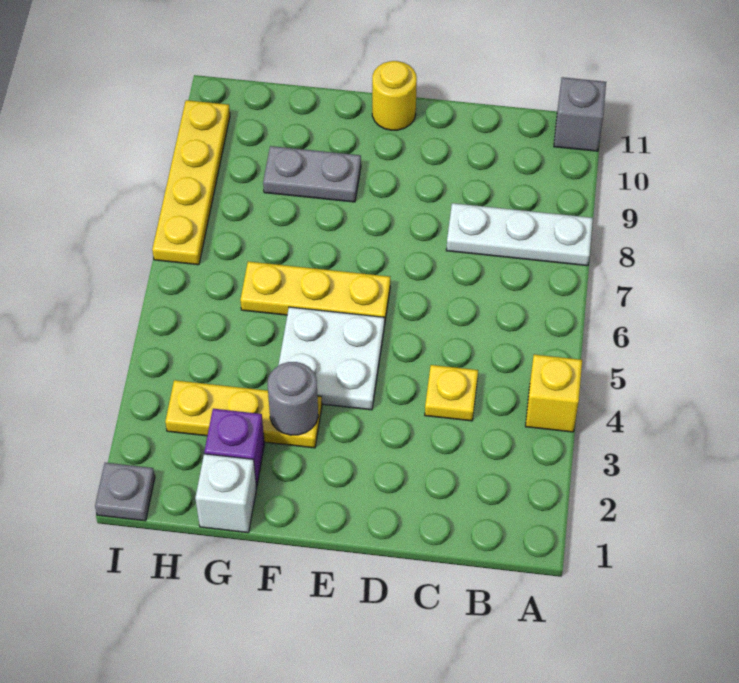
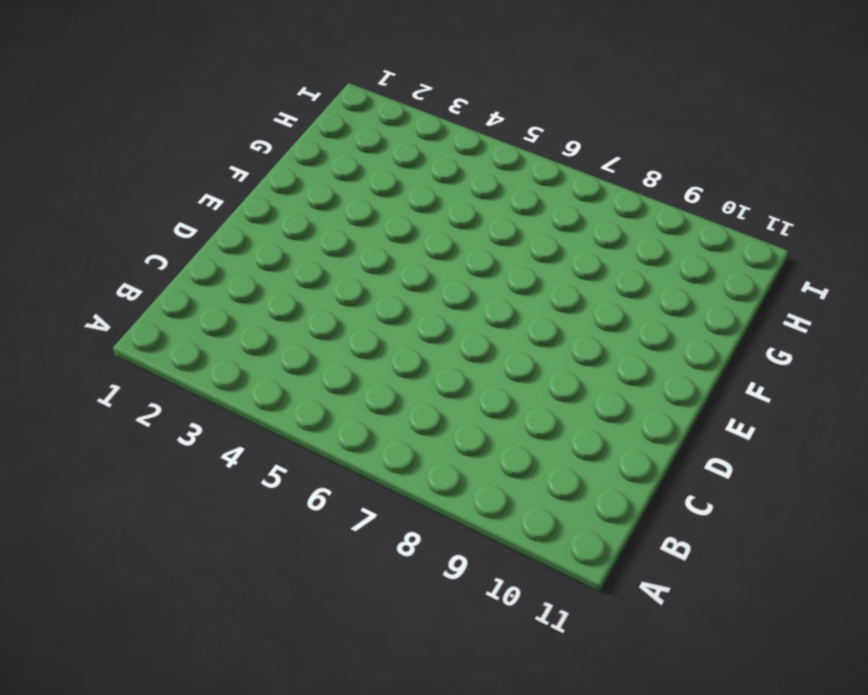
none -> yellow 1x1 brick [525,355,582,432]
none -> white 1x3 plate [446,203,593,266]
none -> grey 1x1 brick [554,77,606,151]

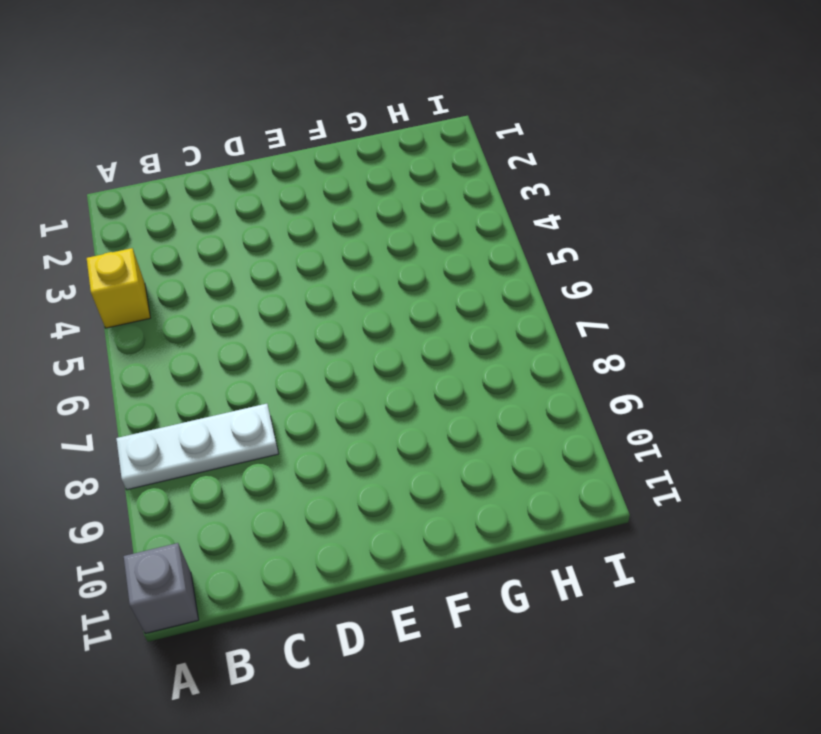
none -> yellow 1x1 plate [425,365,478,421]
none -> white 2x2 plate [278,307,384,410]
none -> yellow 1x3 plate [240,261,390,325]

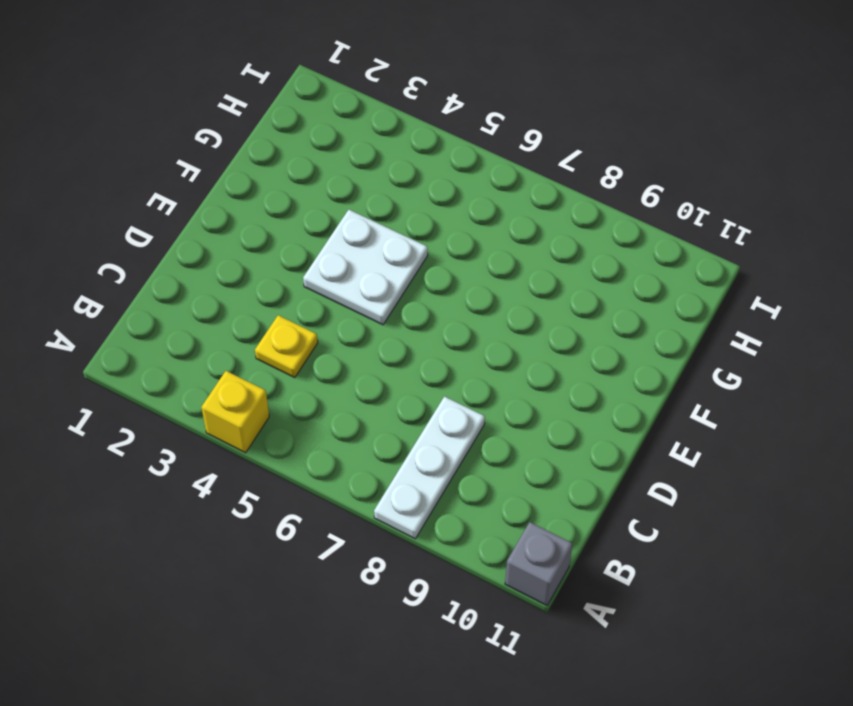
none -> yellow 1x3 plate [240,261,390,325]
none -> yellow 1x1 round brick [372,61,417,130]
none -> yellow 1x3 plate [165,380,322,448]

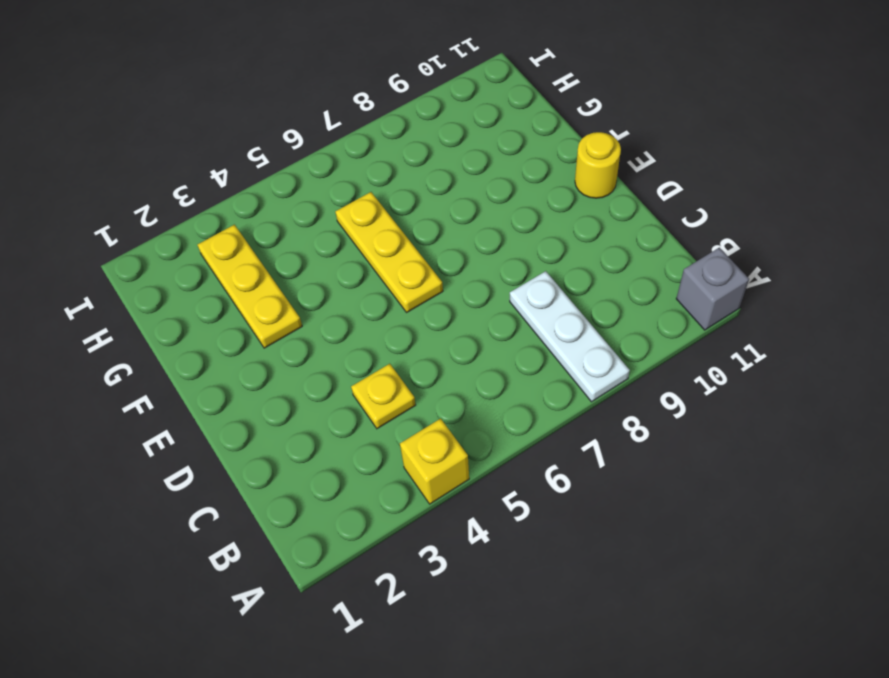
none -> white 2x2 plate [278,307,384,410]
none -> grey 1x2 plate [263,146,361,202]
none -> white 1x1 brick [195,454,256,533]

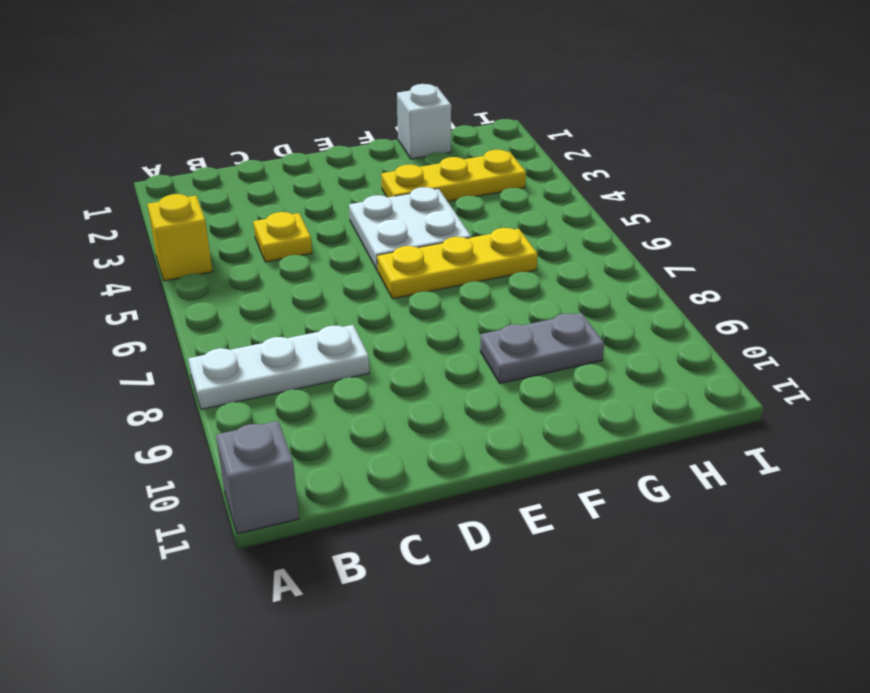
none -> yellow 1x1 round brick [372,61,417,130]
none -> purple 1x1 brick [204,409,264,487]
none -> grey 1x1 plate [95,463,155,521]

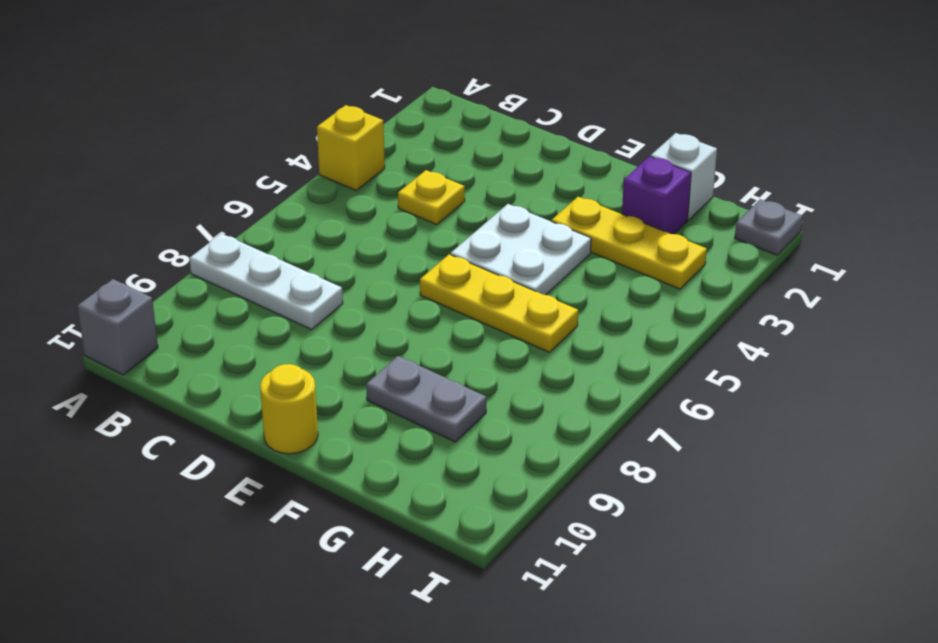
none -> yellow 1x4 plate [152,100,230,265]
none -> grey 1x1 round brick [268,362,318,435]

